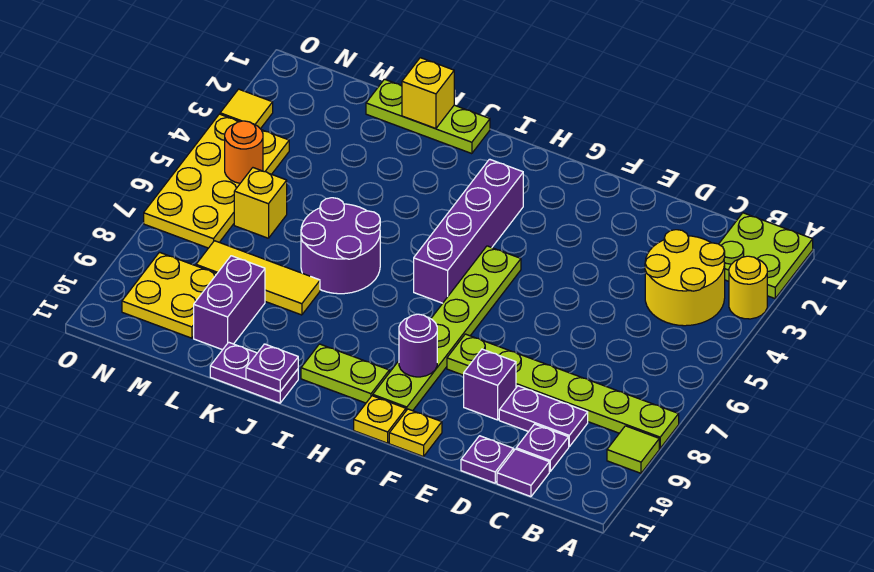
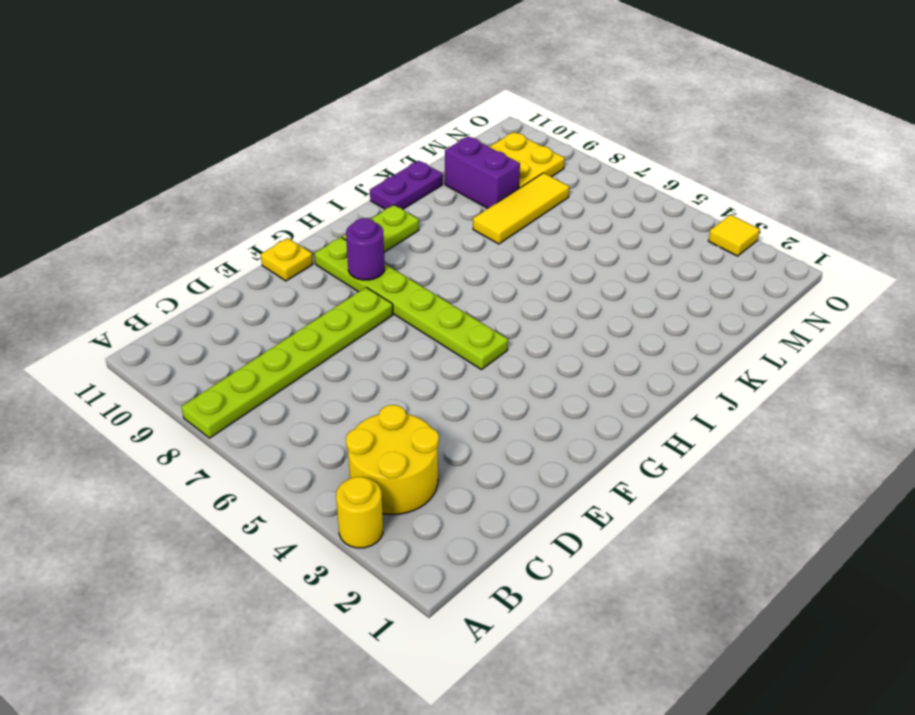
none -> lime 2x2 plate [719,213,813,298]
none -> lime 1x1 tile [607,426,659,473]
none -> purple 1x2 plate [499,386,588,446]

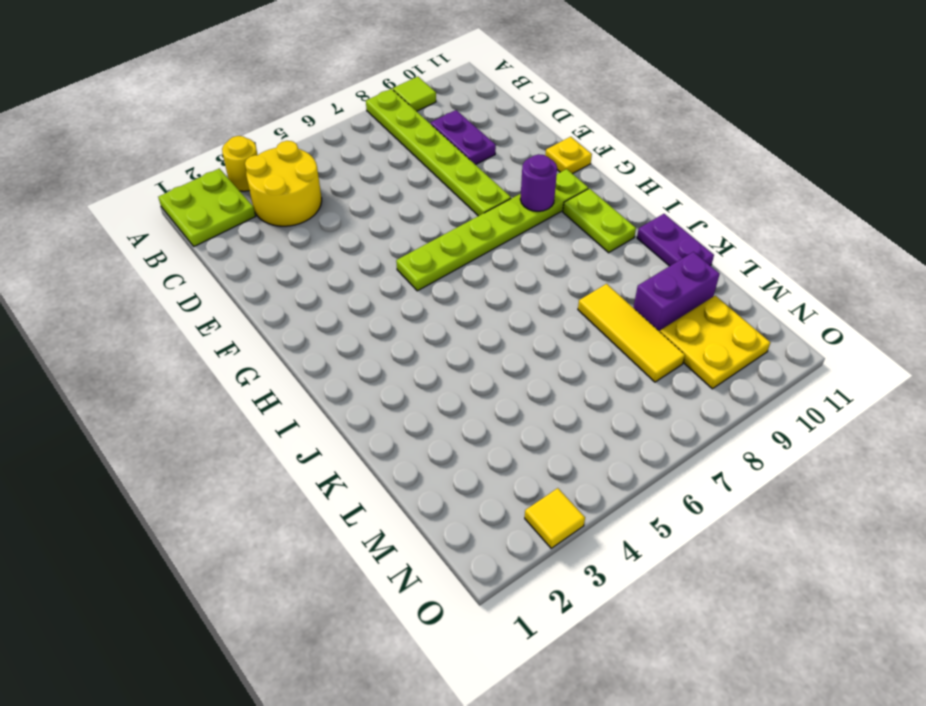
none -> purple 1x1 plate [516,424,569,472]
none -> purple 1x1 tile [497,449,549,497]
none -> purple 1x1 plate [461,436,514,483]

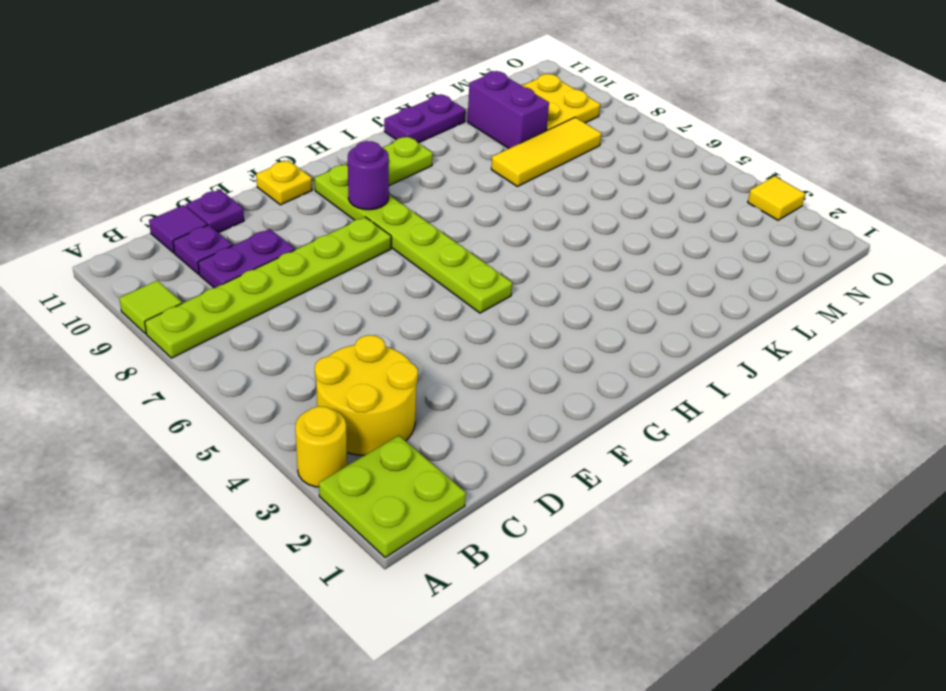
none -> purple 1x1 brick [464,349,516,420]
none -> yellow 1x1 plate [354,396,406,443]
none -> purple 1x4 brick [414,159,523,303]

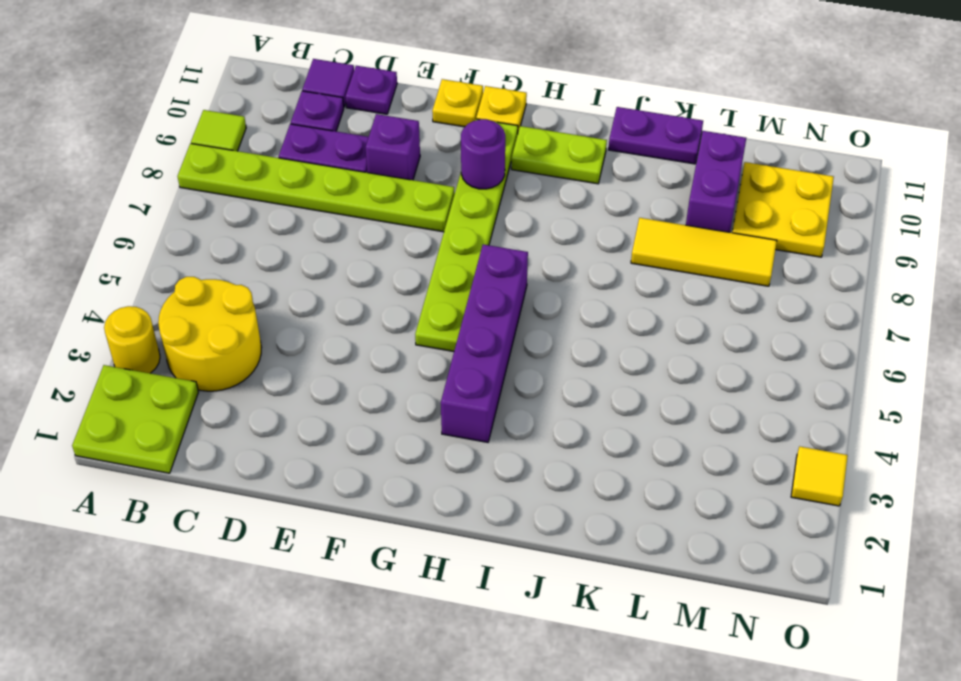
none -> lime 1x3 plate [366,79,490,154]
none -> purple 2x2 round brick [301,198,380,294]
none -> yellow 1x1 brick [234,168,287,238]

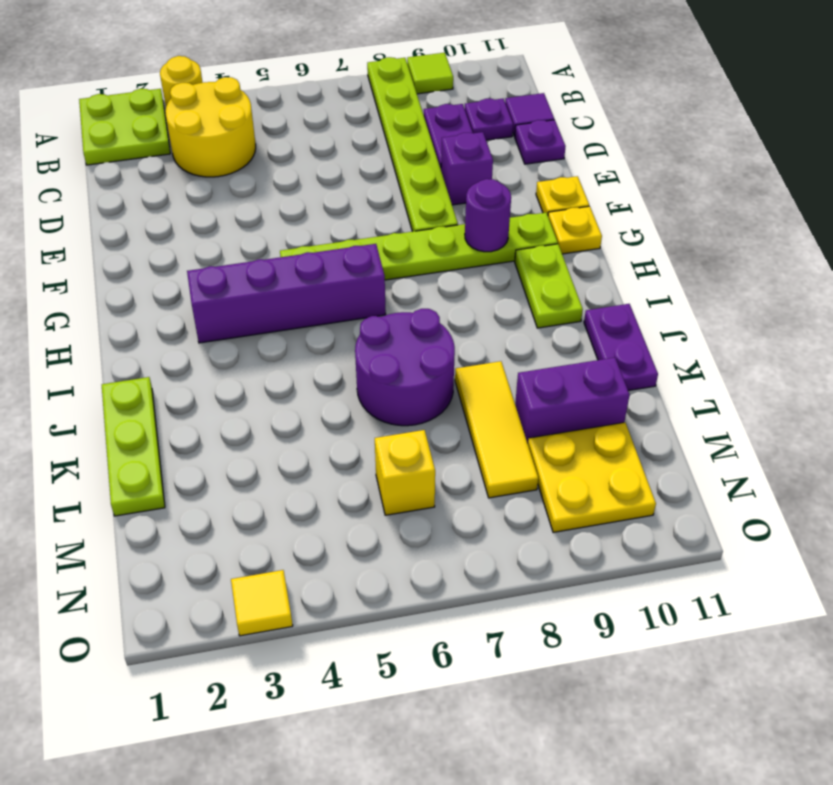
none -> yellow 2x4 plate [144,114,289,248]
none -> purple 1x1 plate [246,344,298,392]
none -> yellow 1x1 brick [402,58,454,129]

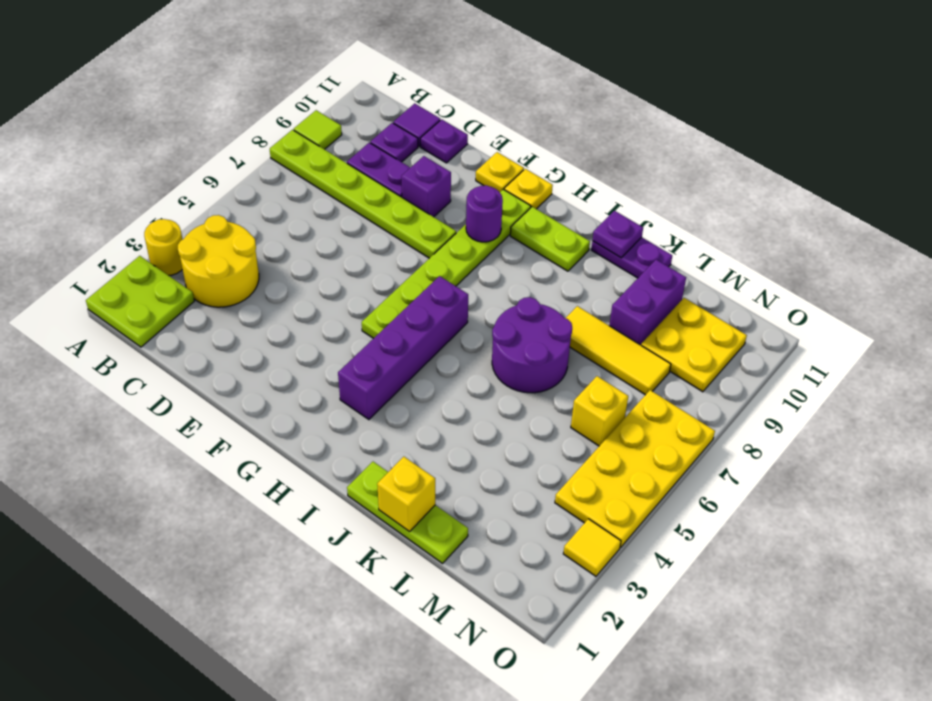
none -> orange 1x1 round brick [225,121,263,183]

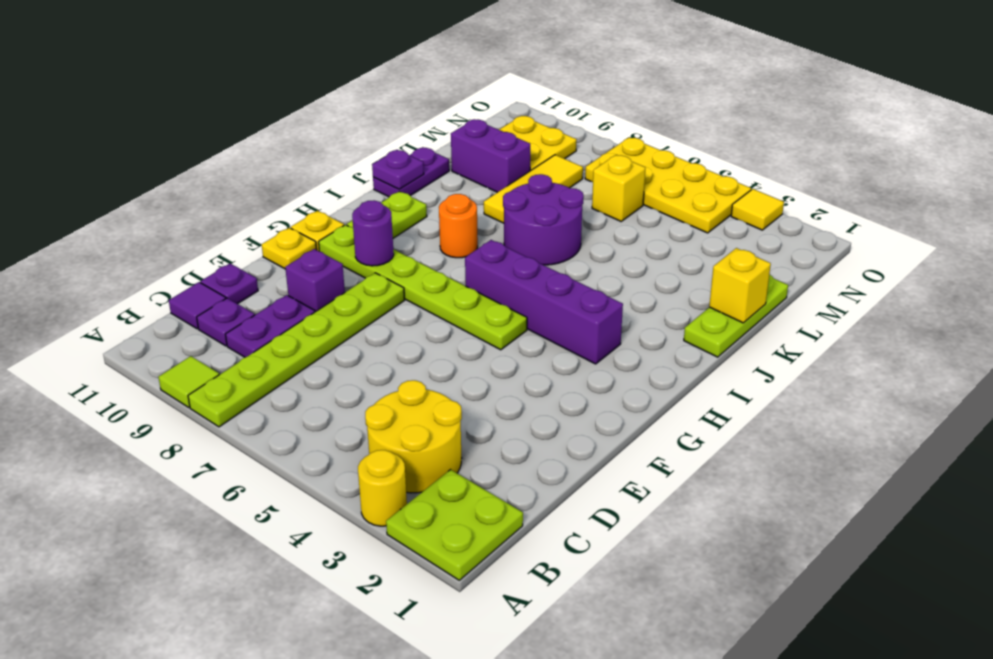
orange 1x1 round brick [439,194,478,258] -> orange 1x1 round brick moved to [225,121,263,183]

